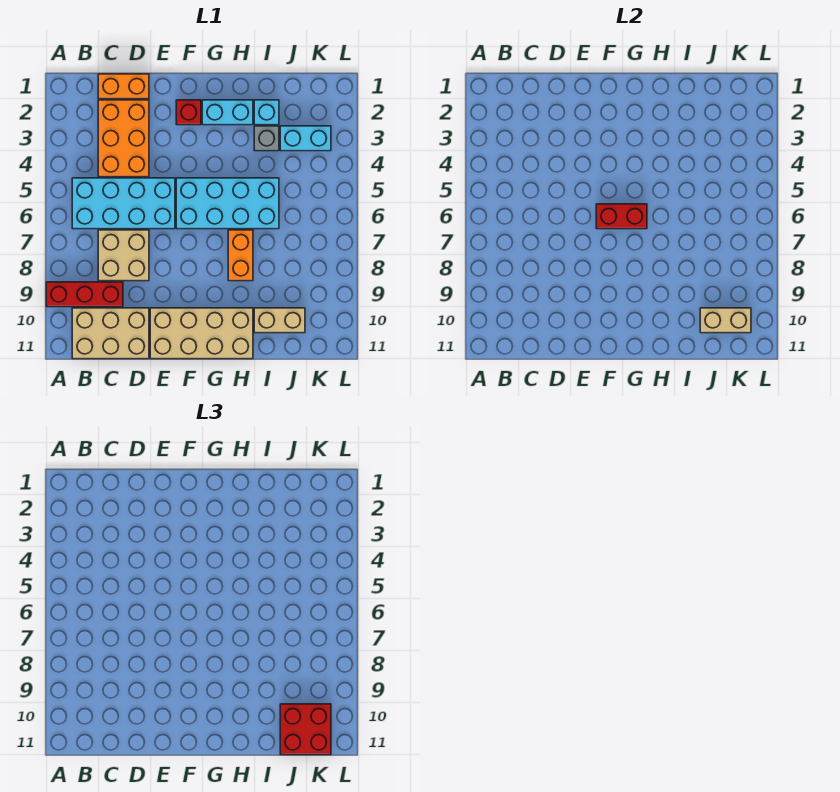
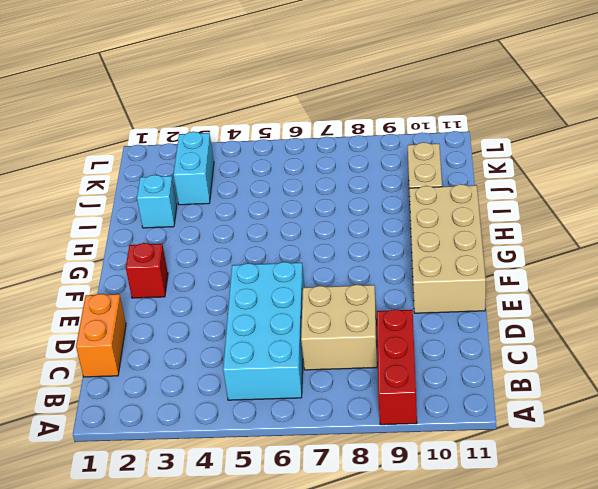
none -> tan 2x3 brick [72,308,149,359]
none -> orange 2x3 brick [98,100,149,177]
none -> cyan 2x4 brick [176,178,279,229]

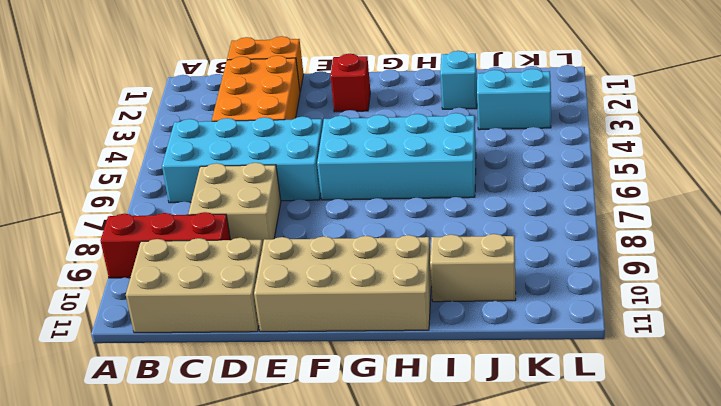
none -> cyan 1x2 brick [202,100,253,125]
none -> orange 1x2 brick [228,230,253,281]
none -> grey 1x1 brick [254,126,279,151]

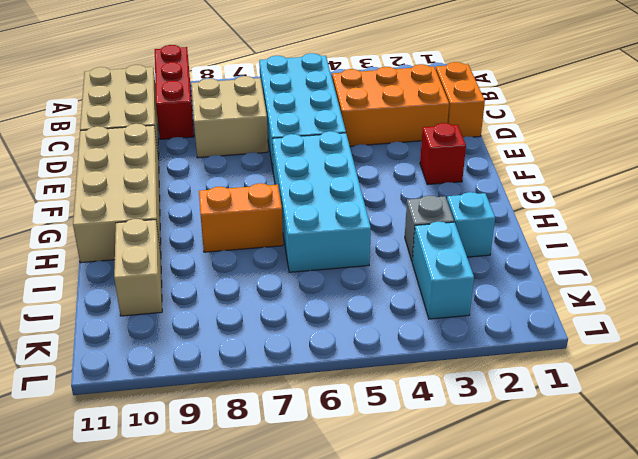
none -> cyan 1x2 brick [202,100,253,125]
none -> red 1x2 brick [596,204,647,229]
none -> tan 1x2 brick [700,308,751,333]

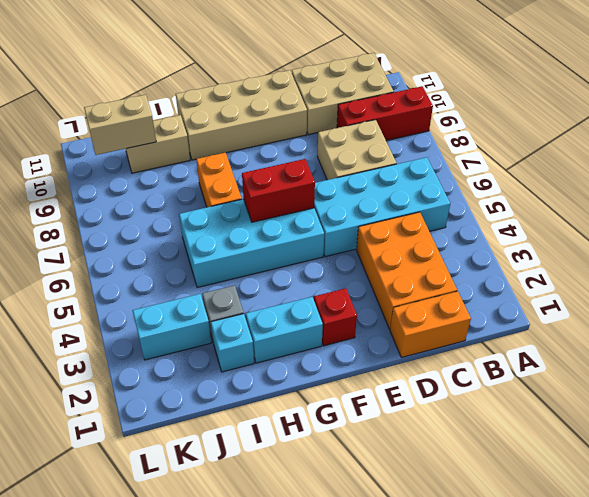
none -> red 2x2 brick [280,704,331,755]

